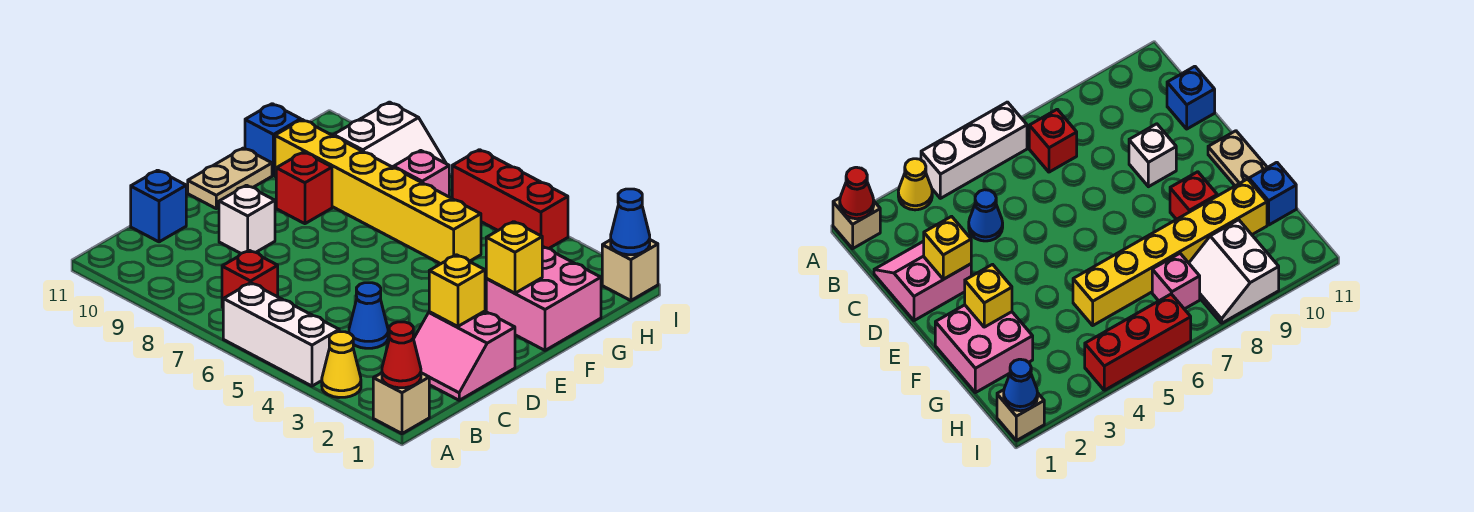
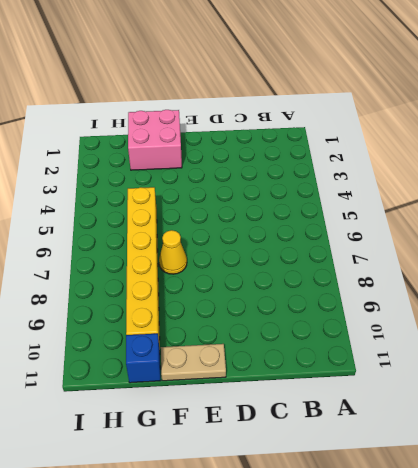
yellow 1x1 cone [159,230,187,274] -> yellow 1x1 cone moved to [322,332,361,398]
none -> tan 1x1 brick [373,373,429,434]
none -> white 1x3 brick [223,283,339,386]
none -> red 1x1 brick [222,250,278,307]

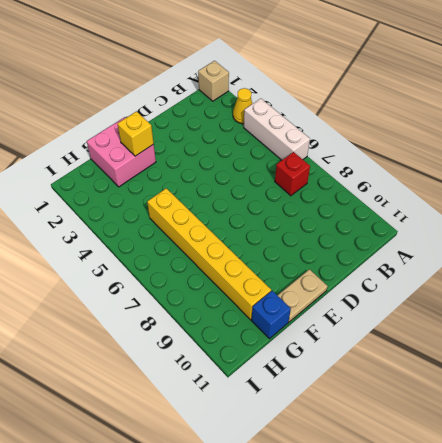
none -> pink 2x2 slope [414,311,515,400]
none -> blue 1x1 cone [349,283,388,348]
none -> blue 1x1 brick [131,170,186,242]

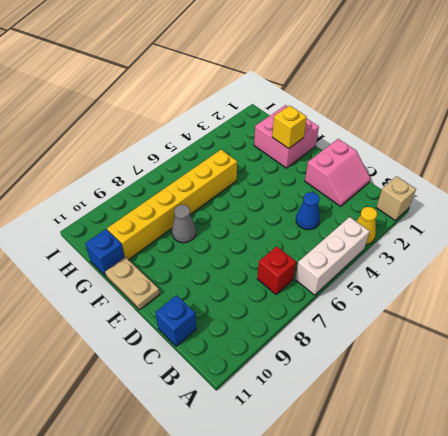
grey 1x1 cone [172,205,196,243] -> none
none -> white 1x1 brick [219,185,275,253]
none -> red 1x1 brick [276,152,332,224]
none -> pink 1x1 brick [394,151,449,197]

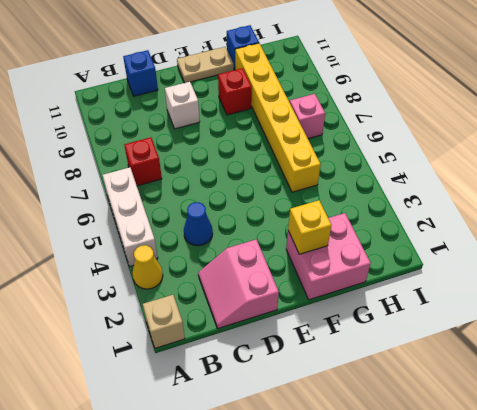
none -> white 2x2 slope [334,102,446,168]
none -> tan 1x1 brick [602,240,658,301]
none -> red 1x3 brick [452,150,568,248]

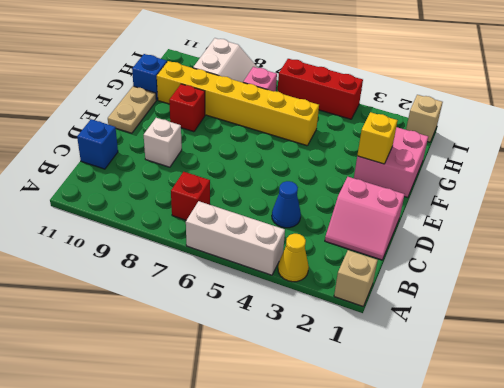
none -> red 1x1 cone [382,322,421,388]
none -> yellow 1x1 brick [429,255,485,326]
none -> blue 1x1 cone [611,189,650,255]

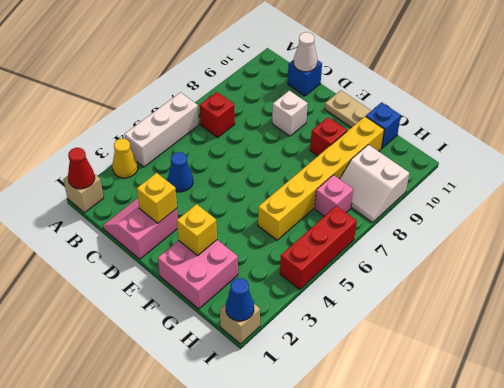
white 1x1 cone [293,32,317,72] -> none

